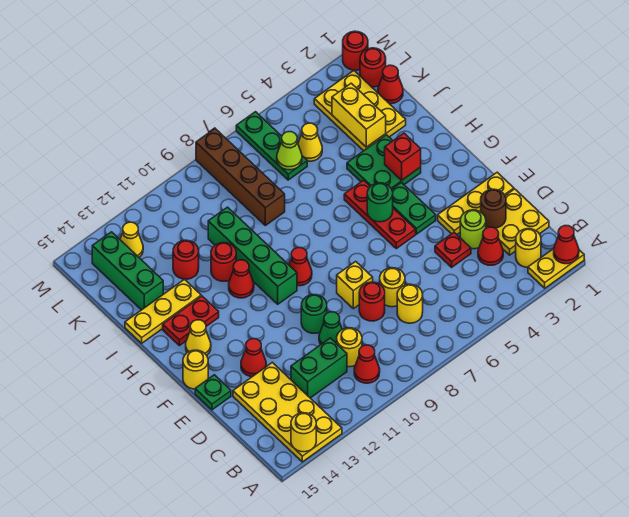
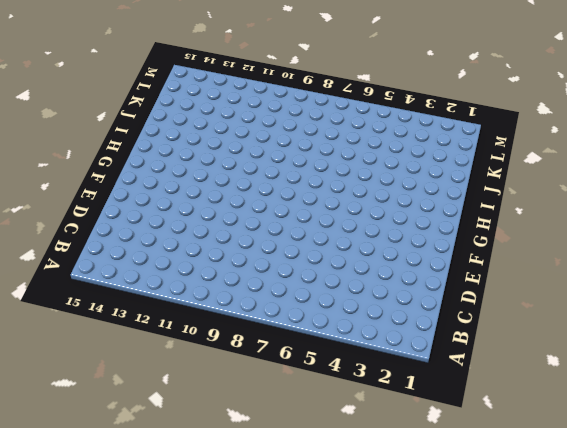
none -> yellow 1x2 plate [528,249,584,288]
none -> yellow 2x4 plate [233,362,342,462]
none -> yellow 1x1 round brick [516,229,541,268]
none -> red 1x1 cone [354,345,380,383]

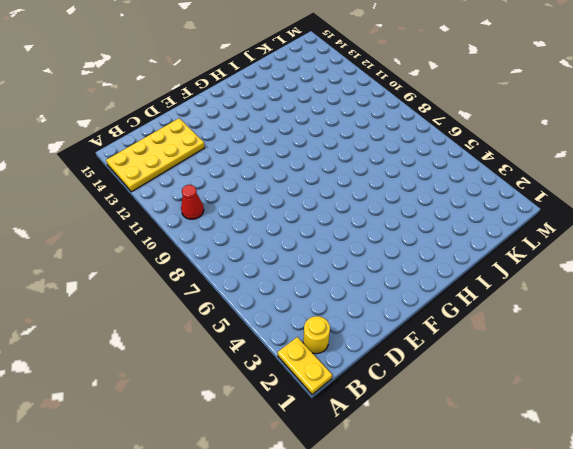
none -> yellow 2x2 plate [486,189,549,255]
none -> red 1x1 cone [478,227,503,265]
none -> yellow 1x1 round brick [397,284,423,323]
none -> yellow 1x1 round brick [337,328,362,367]

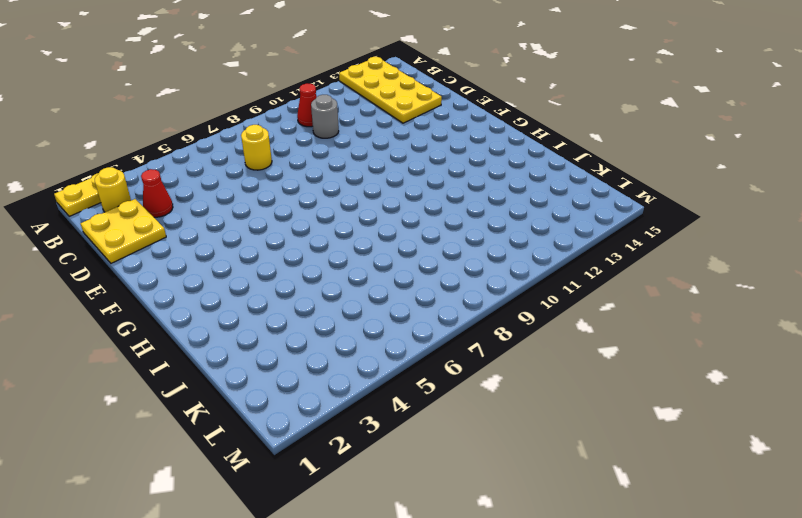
grey 1x1 round brick [311,95,339,138] -> yellow 1x1 round brick [337,328,362,367]
none -> green 1x2 brick [291,338,347,398]
none -> lime 1x1 round brick [460,210,486,249]
none -> red 1x1 plate [435,233,471,267]
none -> yellow 1x1 round brick [380,268,405,307]

